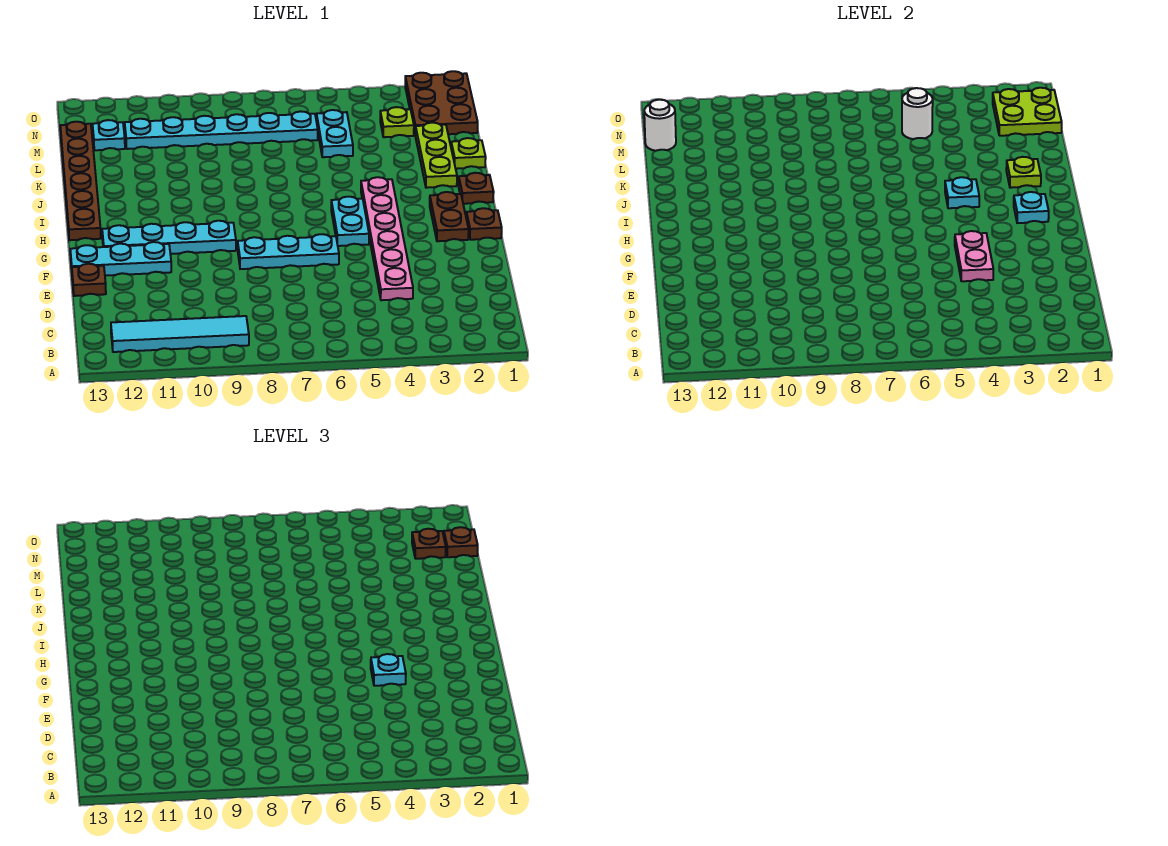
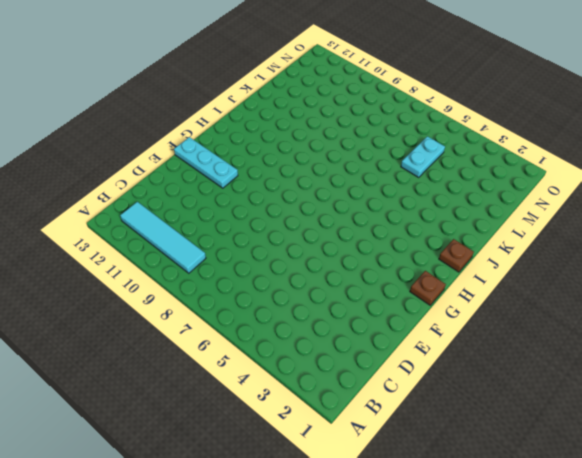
none -> pink 1x6 plate [361,177,413,300]
none -> brown 1x1 plate [72,264,106,296]
none -> cyan 1x3 plate [238,234,339,269]

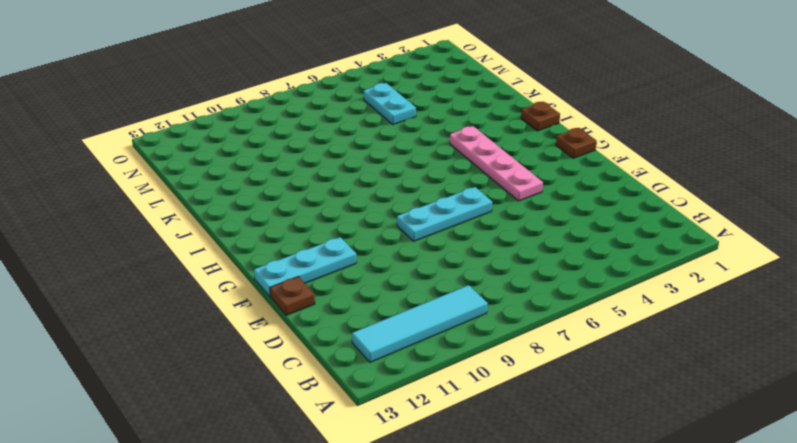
pink 1x4 plate [450,126,543,201] -> pink 1x6 plate [361,177,413,300]
none -> brown 1x2 plate [430,192,469,241]
none -> cyan 1x2 plate [331,197,369,246]
none -> cyan 1x4 plate [102,221,236,254]

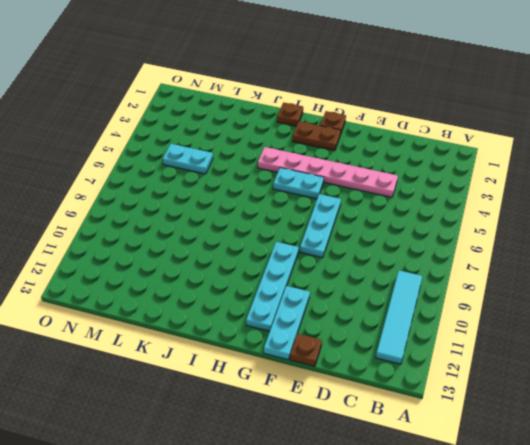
none -> brown 1x6 plate [60,122,101,240]
none -> lime 1x3 plate [415,123,457,188]
none -> lime 1x1 plate [451,138,486,169]

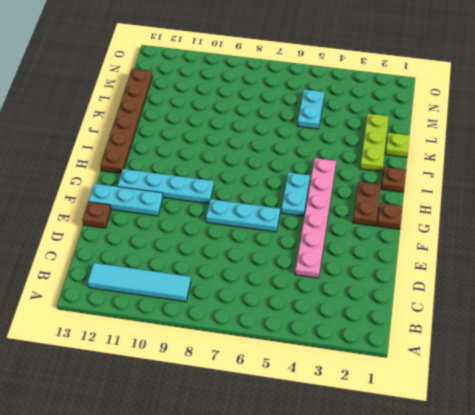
none -> brown 2x3 plate [405,71,478,134]
none -> lime 1x1 plate [380,107,414,137]
none -> cyan 1x6 plate [125,111,318,149]

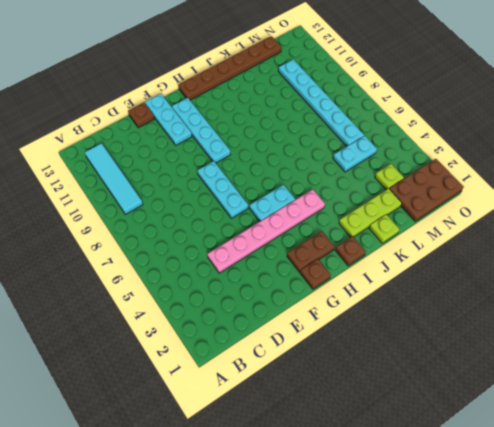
none -> cyan 1x1 plate [93,120,125,150]
none -> pink 1x2 plate [955,231,993,281]
none -> cyan 1x1 plate [1014,192,1049,223]

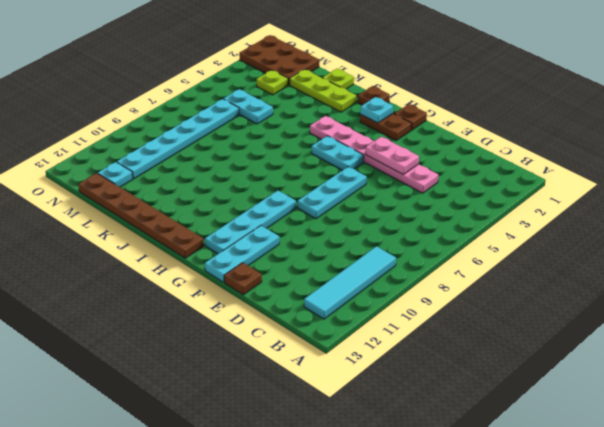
none -> cyan 1x1 plate [945,177,979,208]
none -> lime 1x1 plate [1006,157,1041,188]
none -> lime 2x2 plate [993,88,1062,136]

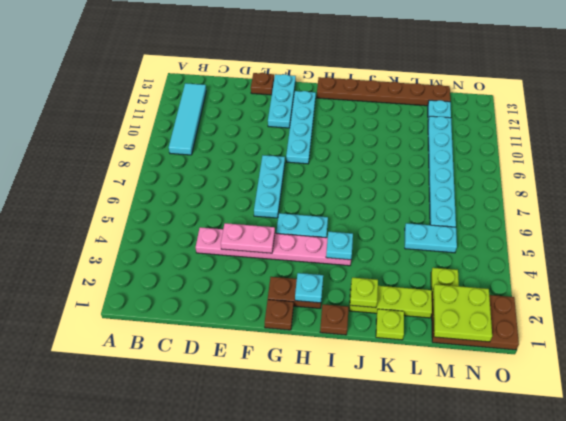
none -> white 1x1 round brick [902,88,933,139]
none -> white 1x1 round brick [644,100,676,151]
none -> cyan 1x1 plate [371,654,406,686]

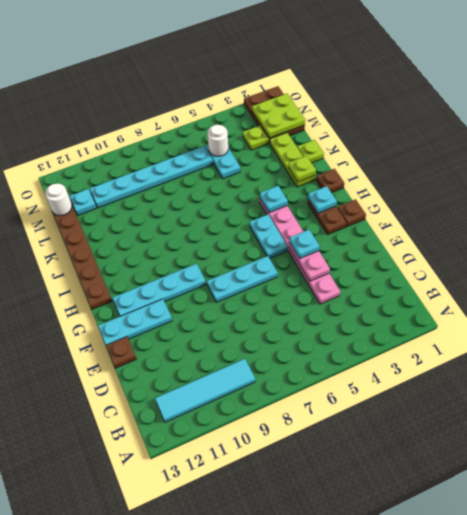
none -> brown 1x1 plate [444,527,478,557]
none -> brown 1x1 plate [412,529,446,559]

